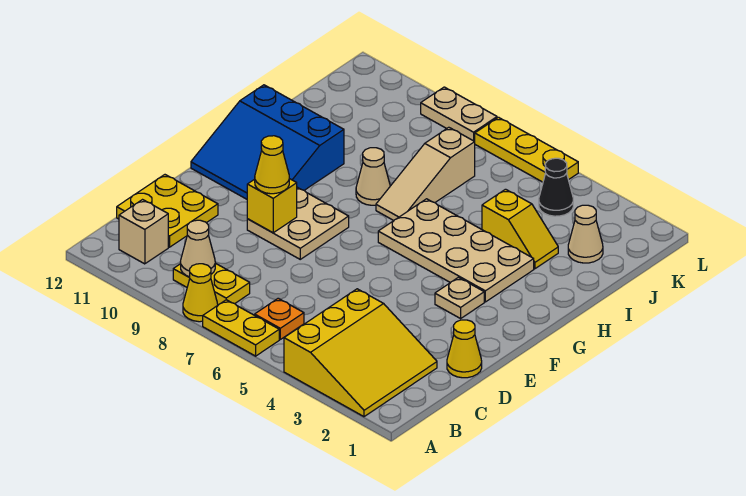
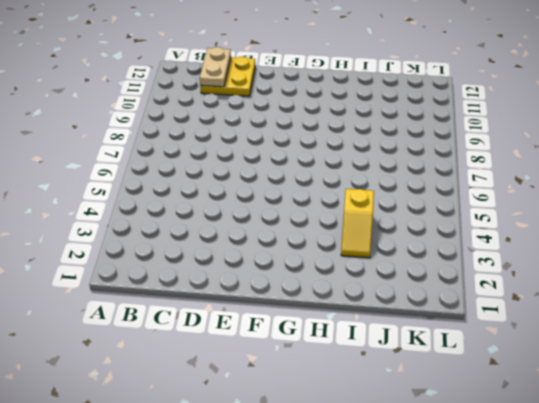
tan 1x2 plate [200,47,231,87] -> tan 1x2 plate moved to [421,87,497,141]
none -> yellow 3x3 slope [284,289,437,417]
none -> yellow 1x2 plate [203,300,279,356]
none -> yellow 1x1 cone [183,264,218,322]

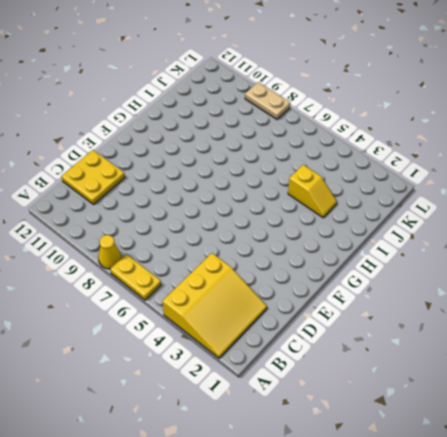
none -> orange 1x1 plate [255,298,304,339]
none -> yellow 1x2 plate [173,263,250,305]
none -> tan 1x1 brick [119,200,168,264]

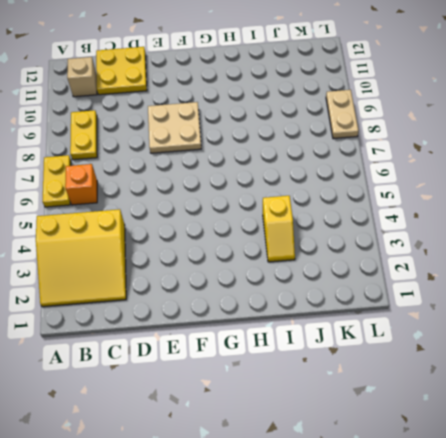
orange 1x1 brick [65,164,97,205] -> orange 1x1 plate [255,298,304,339]
none -> yellow 1x1 cone [183,264,218,322]
none -> yellow 1x1 cone [447,320,482,378]
none -> tan 1x1 plate [435,277,484,318]

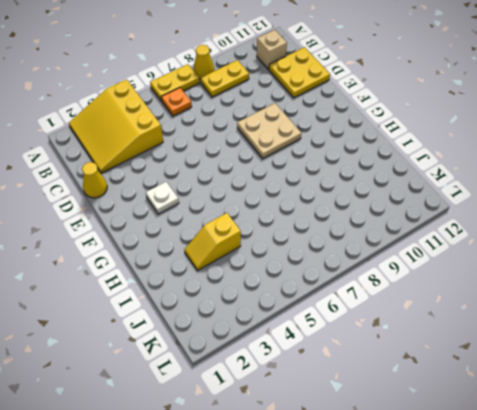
white 1x1 plate [146,182,179,214] -> tan 1x1 plate [435,277,484,318]
none -> blue 3x3 slope [191,85,344,199]
none -> tan 2x4 plate [378,199,534,302]
none -> tan 1x3 slope [376,127,475,220]

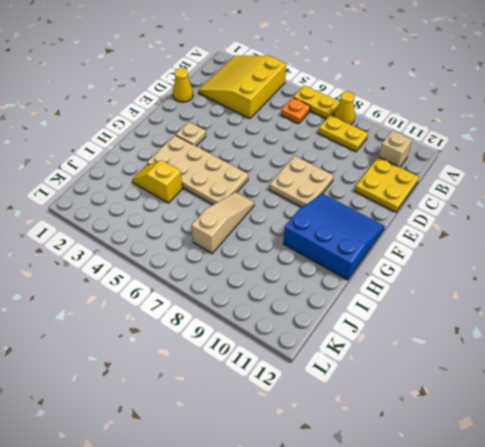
none -> tan 1x1 cone [356,148,390,205]
none -> tan 1x1 cone [568,205,603,263]
none -> black 1x1 cone [539,158,573,216]

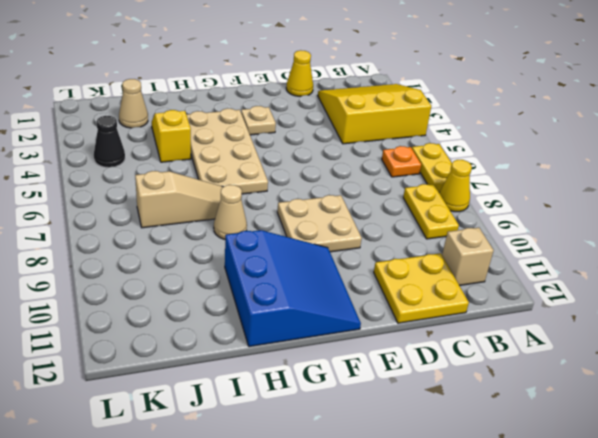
none -> yellow 1x3 plate [475,117,578,182]
none -> tan 1x2 plate [421,87,497,141]
none -> tan 1x1 cone [181,220,215,277]

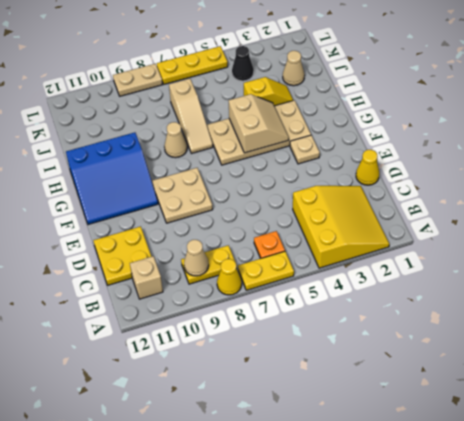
tan 2x2 slope [229,94,289,153] -> none
none -> yellow 1x1 brick [247,179,297,233]
none -> yellow 1x1 cone [255,136,289,194]

